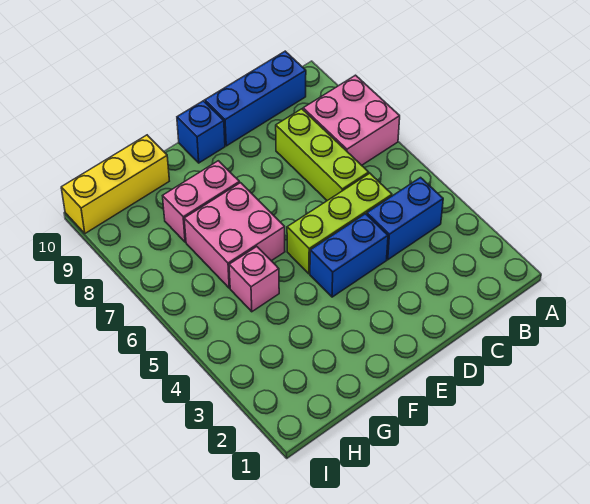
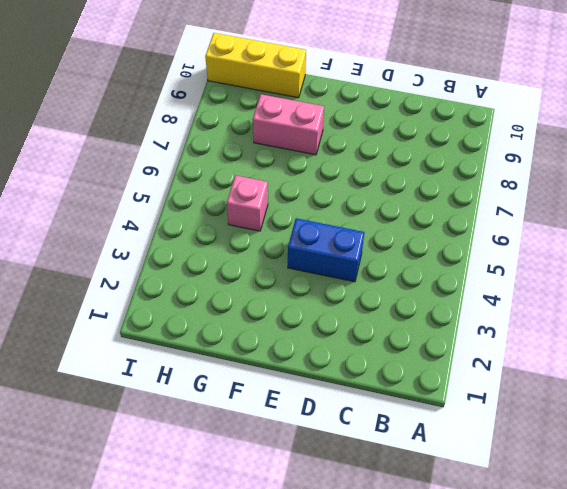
none -> pink 2x2 brick [303,75,400,165]
none -> blue 1x2 brick [367,178,443,260]

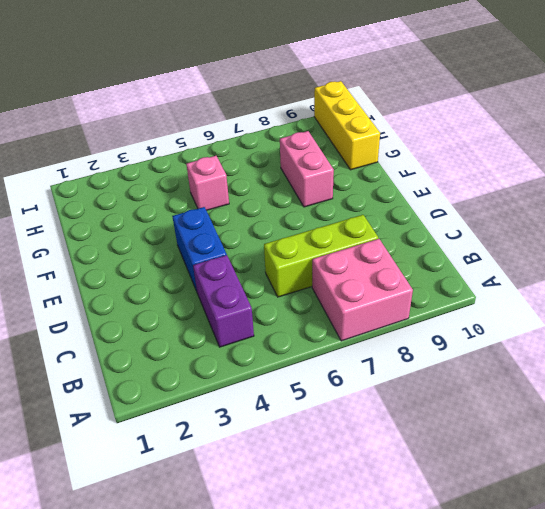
purple 1x2 brick [193,255,254,347] -> blue 1x2 brick [367,178,443,260]
none -> blue 1x3 brick [205,51,306,146]
none -> lime 1x3 brick [287,173,392,274]

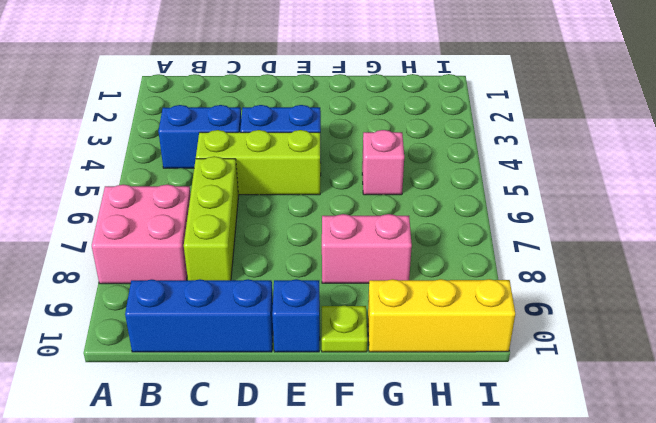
lime 1x1 plate [322,306,367,352] -> none
none -> pink 2x2 brick [184,183,285,288]

